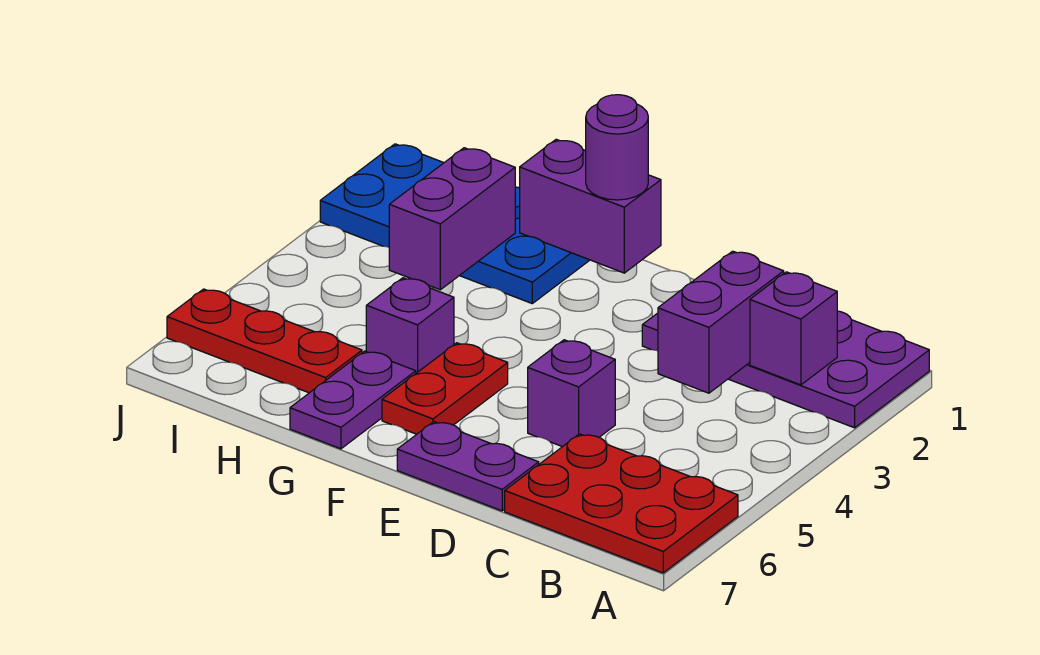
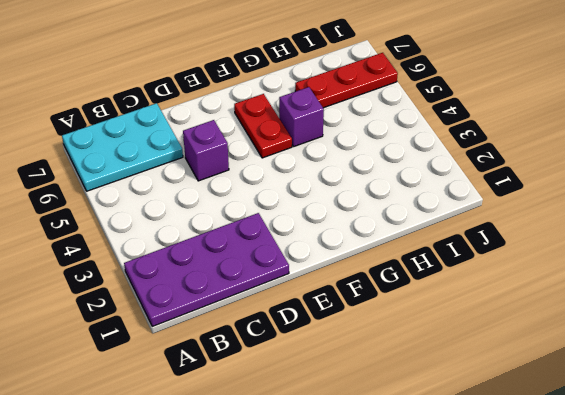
cyan 2x3 plate [62,103,183,191] -> red 2x3 plate [505,434,738,573]
none -> purple 1x2 plate [397,422,539,511]
none -> blue 2x4 plate [320,144,589,303]
none -> purple 1x2 plate [290,351,416,449]

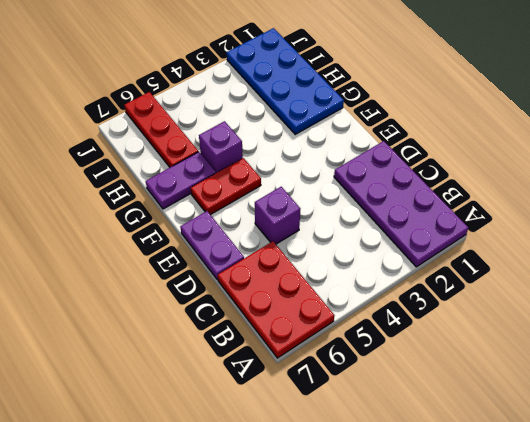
none -> purple 1x1 brick [750,272,837,385]
none -> purple 1x2 brick [658,251,784,393]
none -> purple 1x2 brick [520,139,661,273]

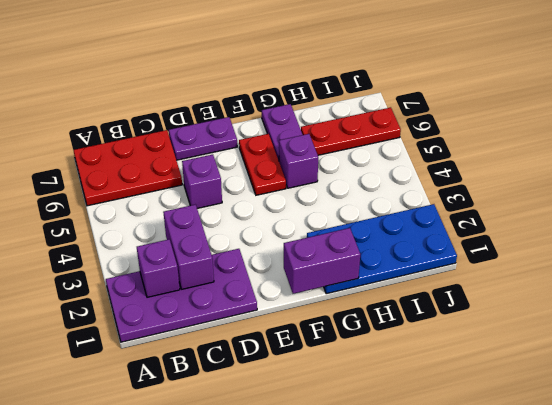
none -> purple 1x2 brick [389,148,515,290]
none -> purple 1x1 round brick [586,95,648,200]

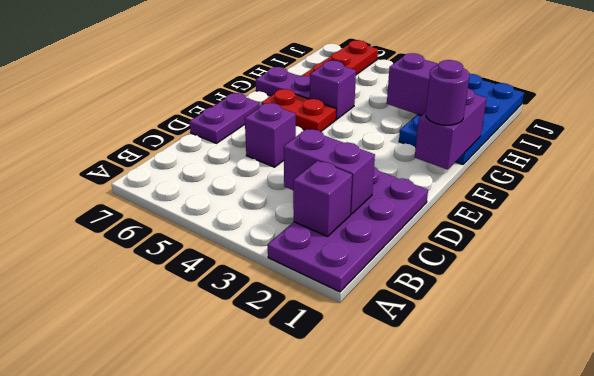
none -> red 2x3 plate [505,434,738,573]

